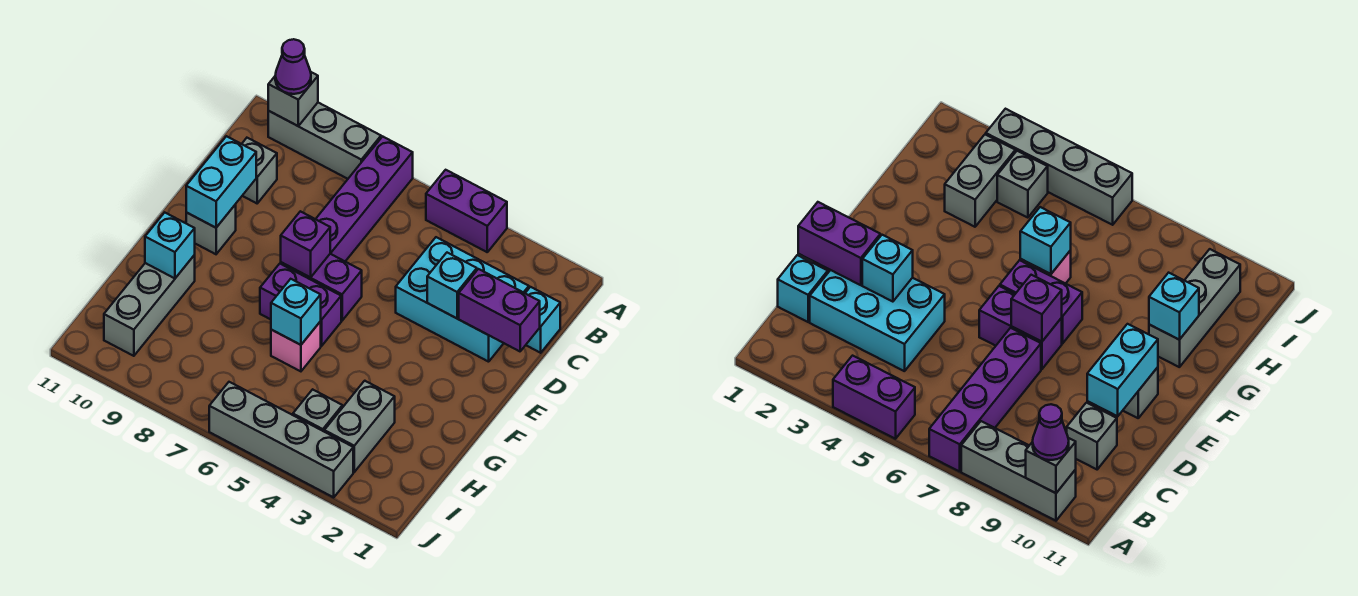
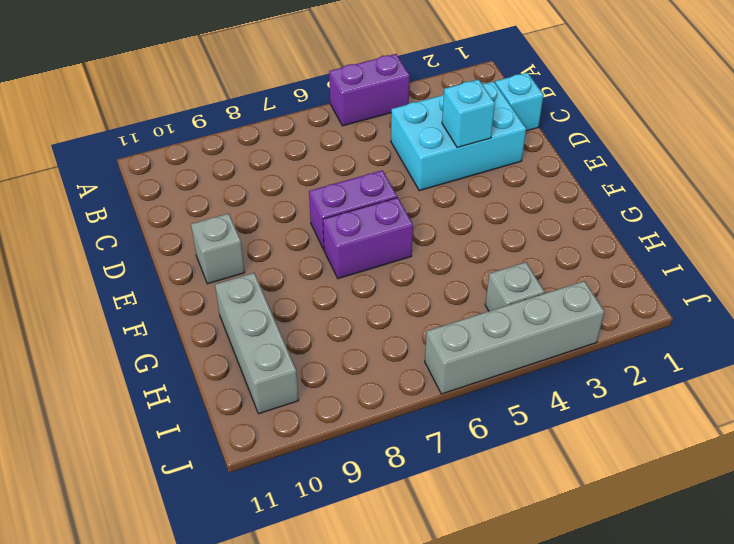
none -> purple 1x4 brick [316,137,413,261]
none -> grey 1x3 brick [268,103,381,179]
none -> grey 1x1 brick [242,138,277,203]

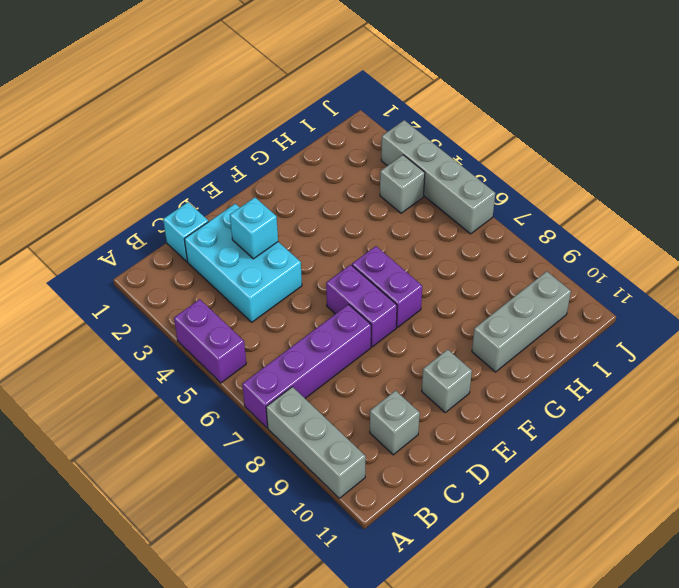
none -> pink 1x1 brick [271,321,321,371]
none -> grey 1x2 brick [324,381,395,472]
none -> grey 1x1 brick [268,72,318,126]

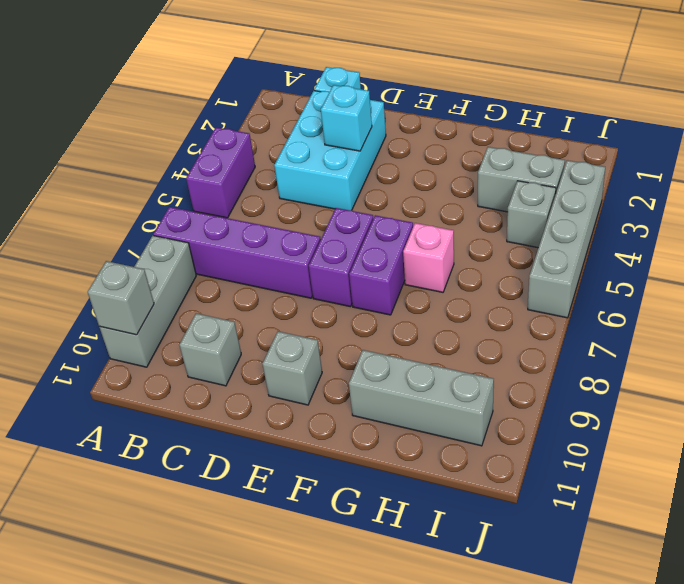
none -> purple 1x2 brick [459,269,540,351]
none -> cyan 1x2 brick [186,136,256,228]
none -> purple 1x1 brick [281,211,330,278]

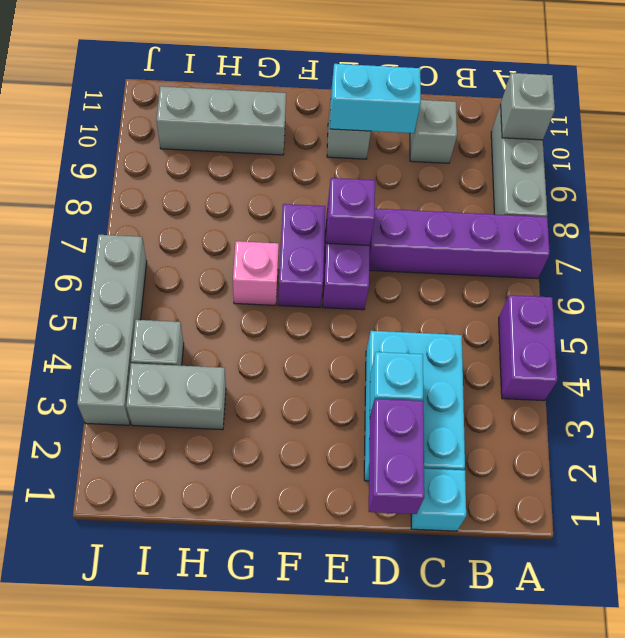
none -> cyan 1x1 brick [271,279,321,345]
none -> cyan 1x1 brick [145,213,195,278]
none -> purple 1x1 cone [275,39,311,94]

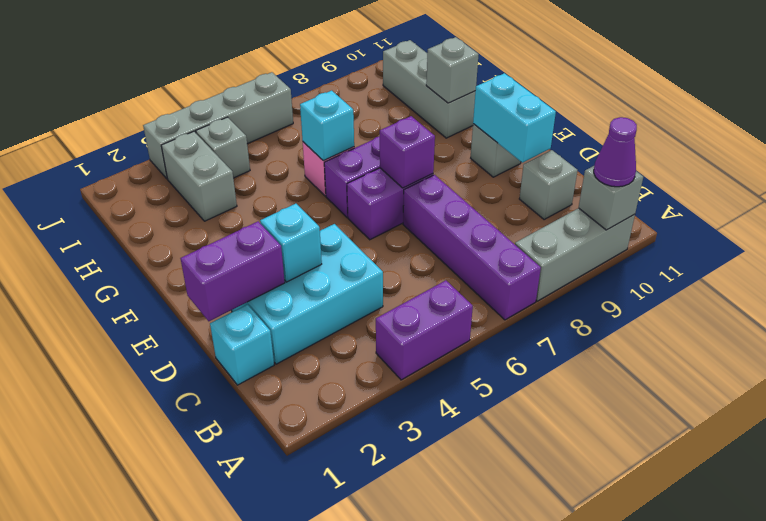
grey 1x1 brick [426,37,479,103] -> cyan 1x1 brick [145,213,195,278]

